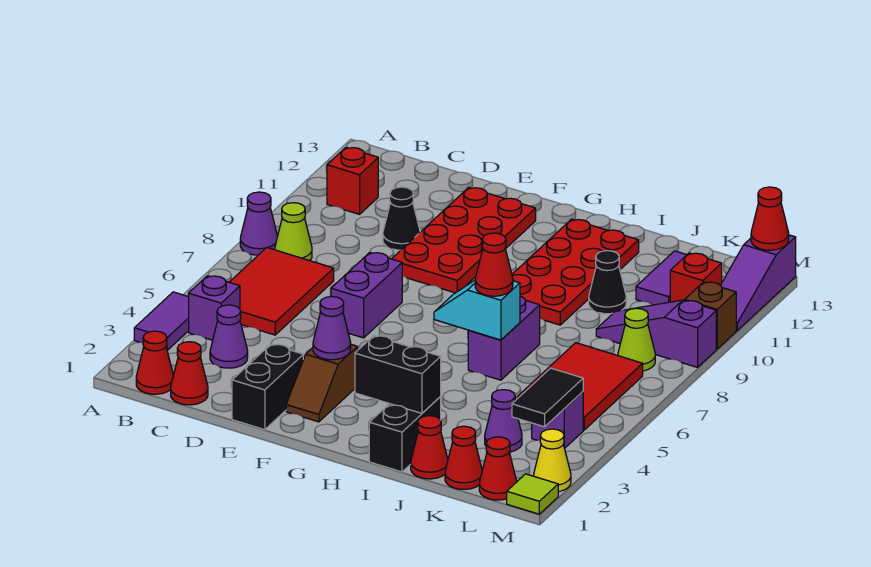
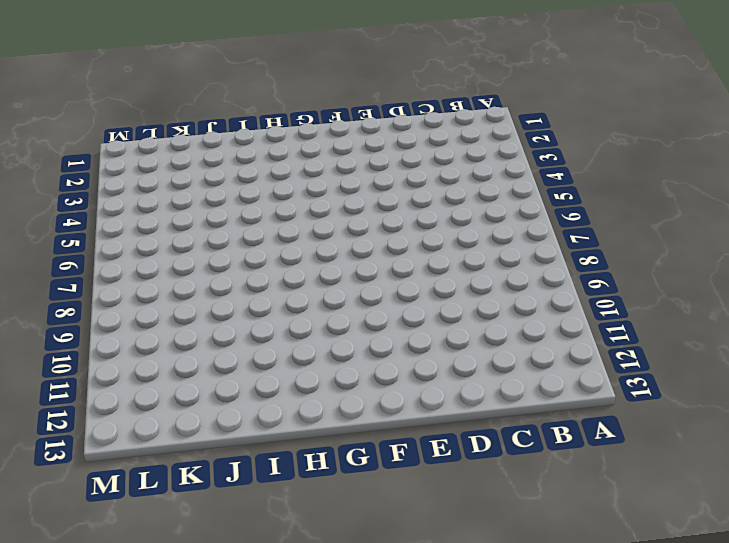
none -> purple 1x2 tile [134,292,189,350]
none -> purple 1x1 cone [240,192,278,255]
none -> red 1x1 cone [136,331,173,394]
none -> purple 1x1 brick [189,276,240,340]

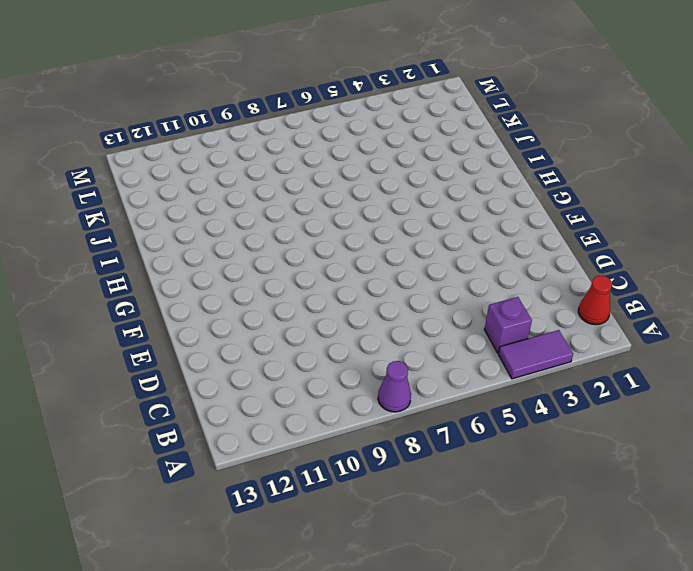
none -> red 2x3 tile [229,248,334,335]
none -> lime 1x1 cone [275,203,312,261]
none -> red 1x1 brick [327,147,378,214]
none -> red 1x1 cone [171,342,208,405]

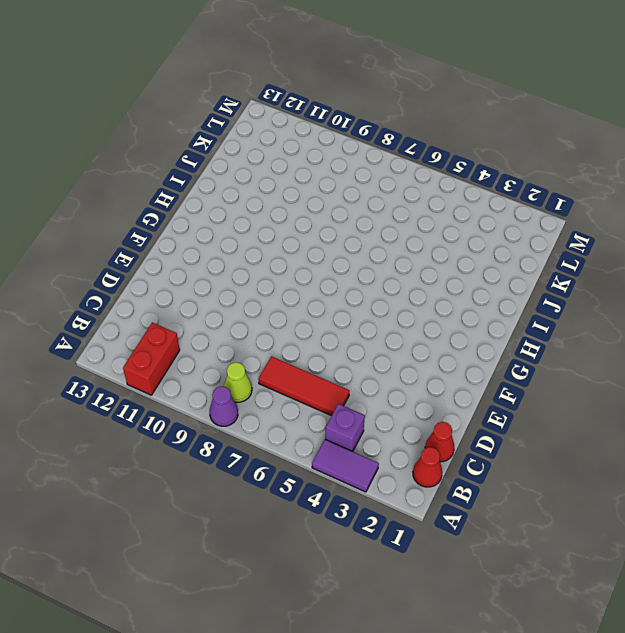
red 1x2 brick [123,322,180,395] -> red 1x1 brick [327,147,378,214]
red 1x3 tile [258,356,350,416] -> red 2x3 tile [229,248,334,335]
none -> purple 1x1 cone [210,305,248,368]
none -> black 1x1 cone [383,187,420,250]
none -> black 1x2 brick [232,344,303,430]
none -> purple 1x2 brick [331,253,402,338]

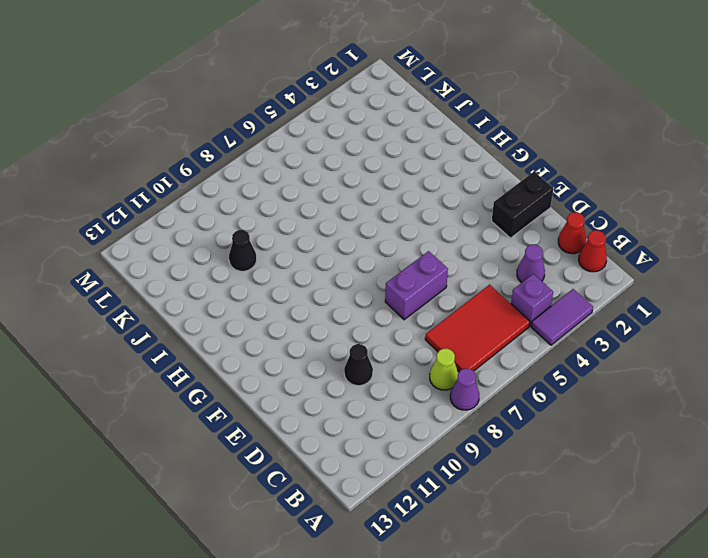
none -> red 1x1 brick [327,147,378,214]
none -> red 2x4 plate [392,187,536,293]
none -> brown 1x2 slope [286,345,358,422]
none -> red 2x4 plate [512,219,639,325]

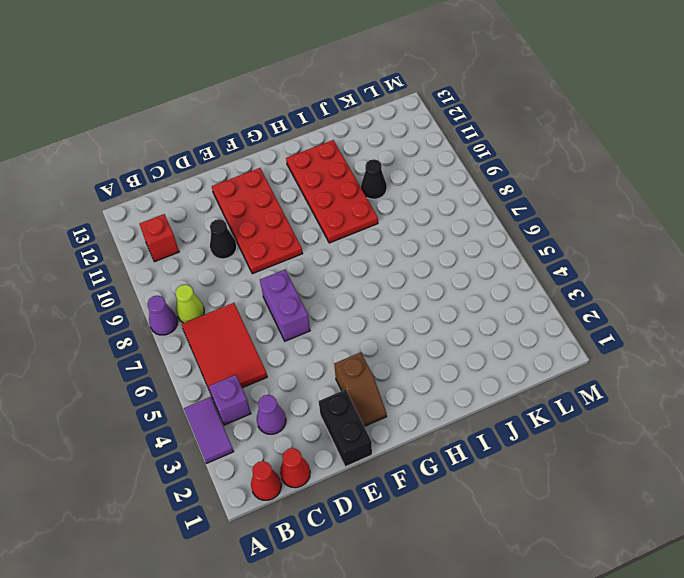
none -> black 1x2 brick [369,397,441,472]
none -> purple 1x2 brick [468,296,540,380]
none -> red 1x1 cone [411,416,448,479]
none -> red 1x1 cone [445,426,482,489]

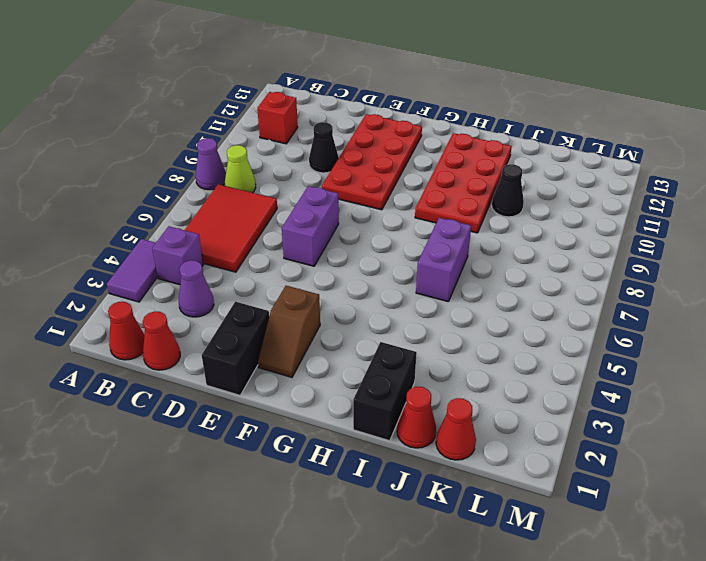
none -> purple 1x1 cone [485,390,522,452]
none -> red 2x3 tile [517,343,643,430]
none -> purple 1x3 slope [596,300,716,367]
none -> purple 1x2 tile [636,251,686,305]

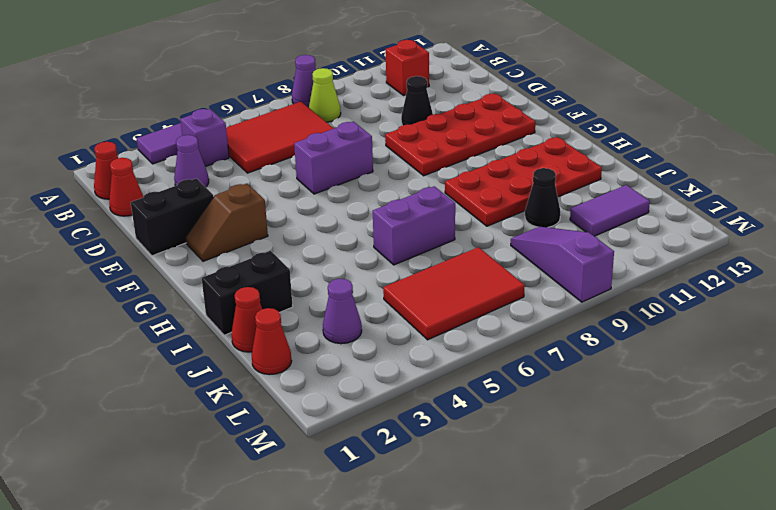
none -> red 1x1 cone [479,437,517,500]
none -> purple 1x1 brick [532,392,583,448]
none -> lime 1x1 cone [618,308,655,371]
none -> red 1x1 brick [670,253,722,302]

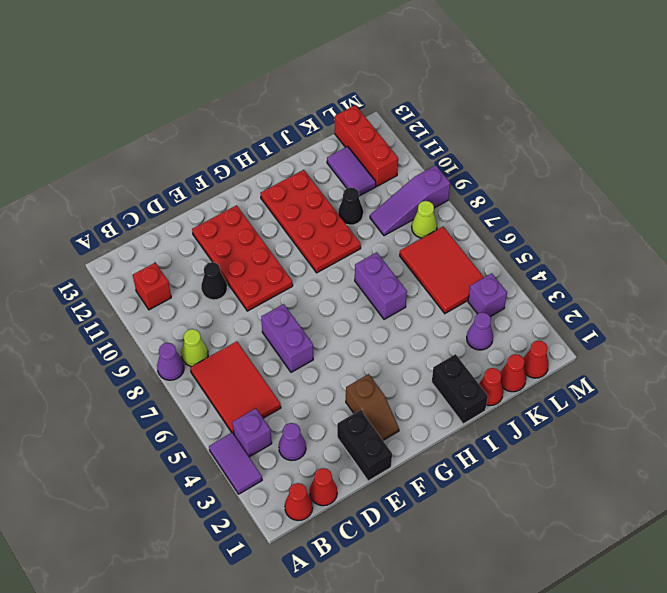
red 1x3 brick [335,105,398,186] -> red 1x1 brick [670,253,722,302]
none -> lime 1x1 tile [507,474,558,514]
none -> yellow 1x1 cone [534,429,571,492]
none -> brown 1x1 brick [685,282,736,349]
none -> purple 1x3 slope [721,235,796,331]

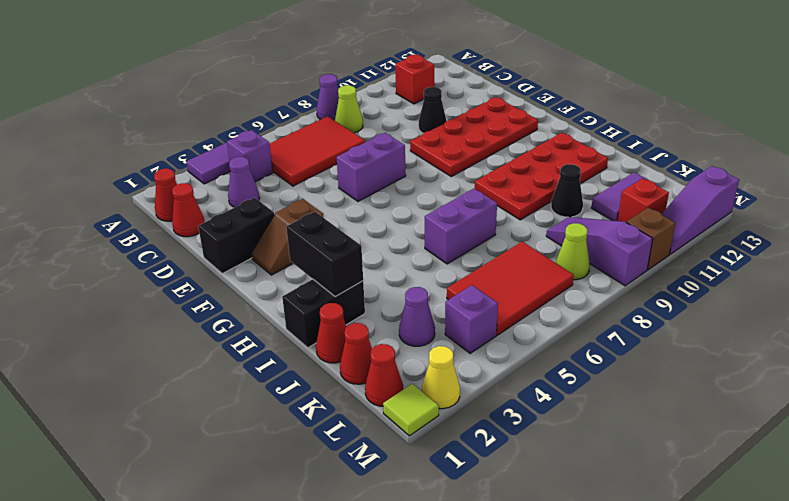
none -> purple 1x1 cone [313,297,351,360]
none -> cyan 1x2 slope [434,280,520,340]
none -> black 1x2 tile [512,368,583,427]
none -> red 1x1 cone [751,187,789,250]

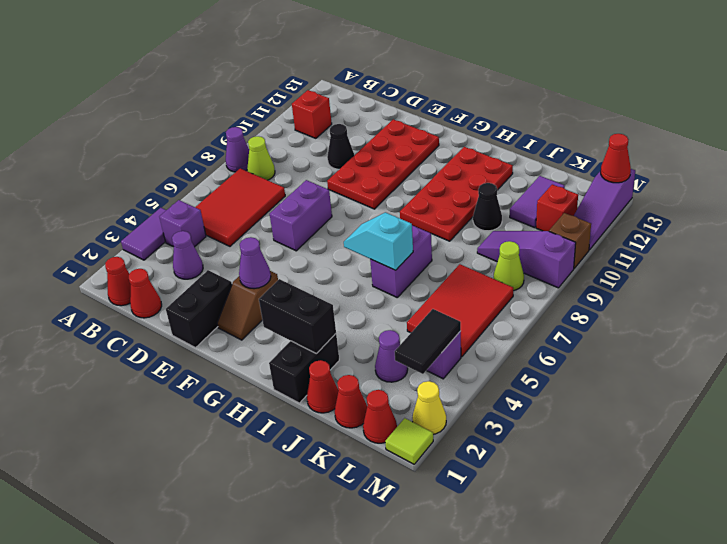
none -> red 1x1 cone [475,233,513,296]

